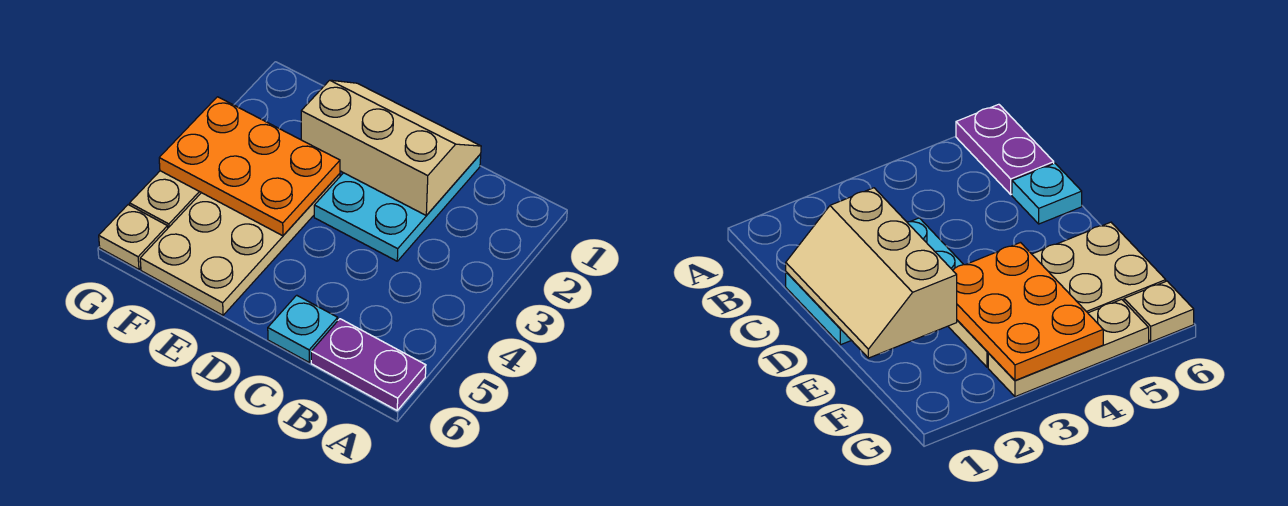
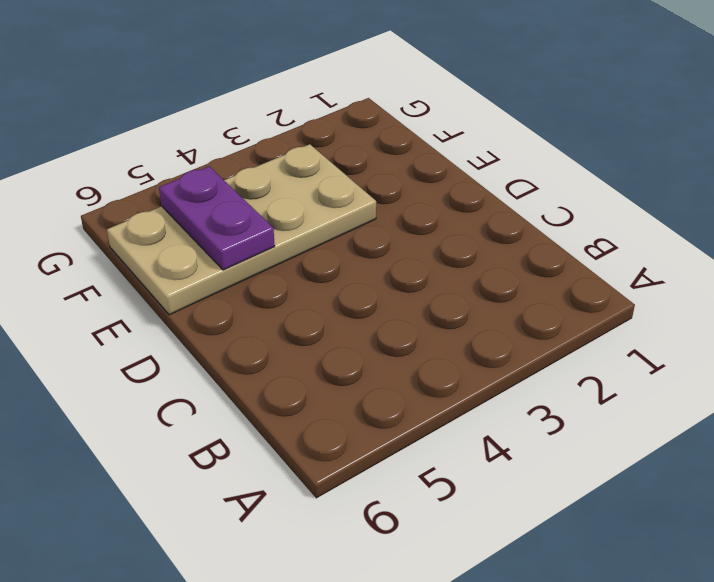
purple 1x2 plate [159,167,275,270] -> purple 1x2 plate moved to [311,319,426,410]
none -> cyan 2x3 plate [314,154,481,261]
none -> cyan 1x1 plate [268,295,338,362]

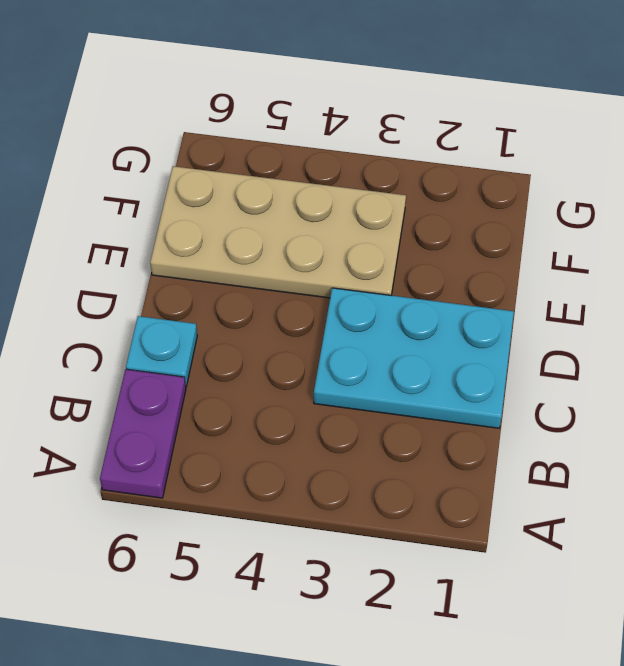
none -> tan 1x3 plate [130,171,201,228]
none -> tan 1x1 plate [99,205,168,269]

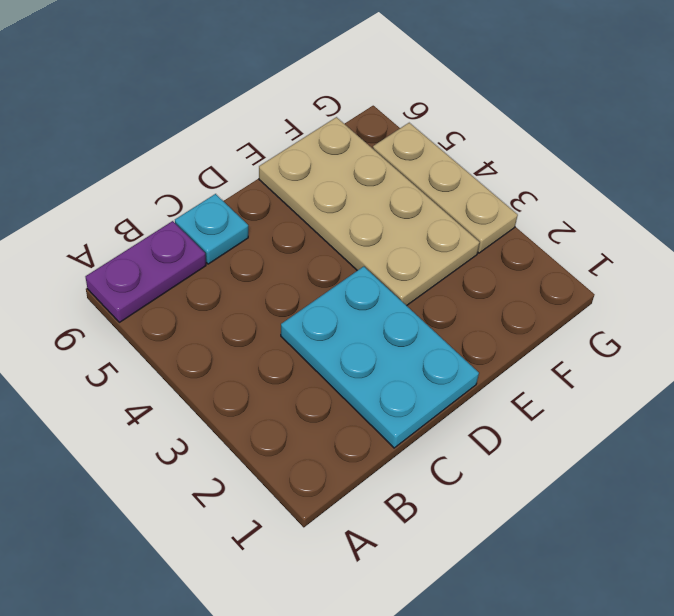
none -> tan 1x1 plate [99,205,168,269]
none -> tan 2x3 slope [301,80,481,215]

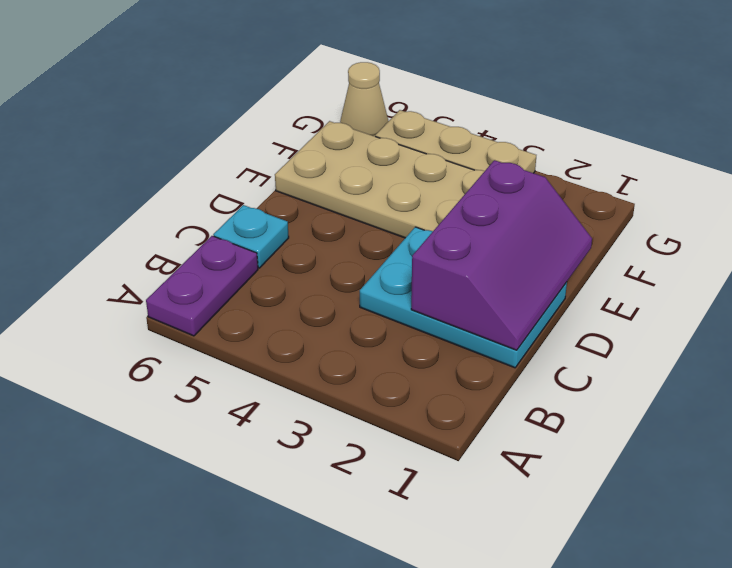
purple 2x3 slope [411,160,592,350] -> tan 2x3 slope [301,80,481,215]
tan 1x1 cone [340,62,388,136] -> tan 1x1 plate [99,205,168,269]
none -> orange 2x3 plate [159,97,340,236]

